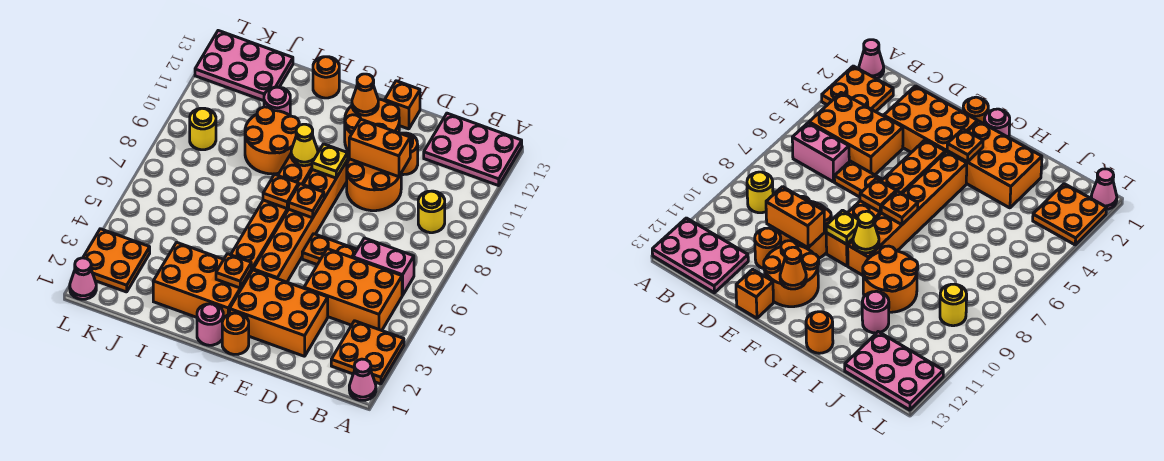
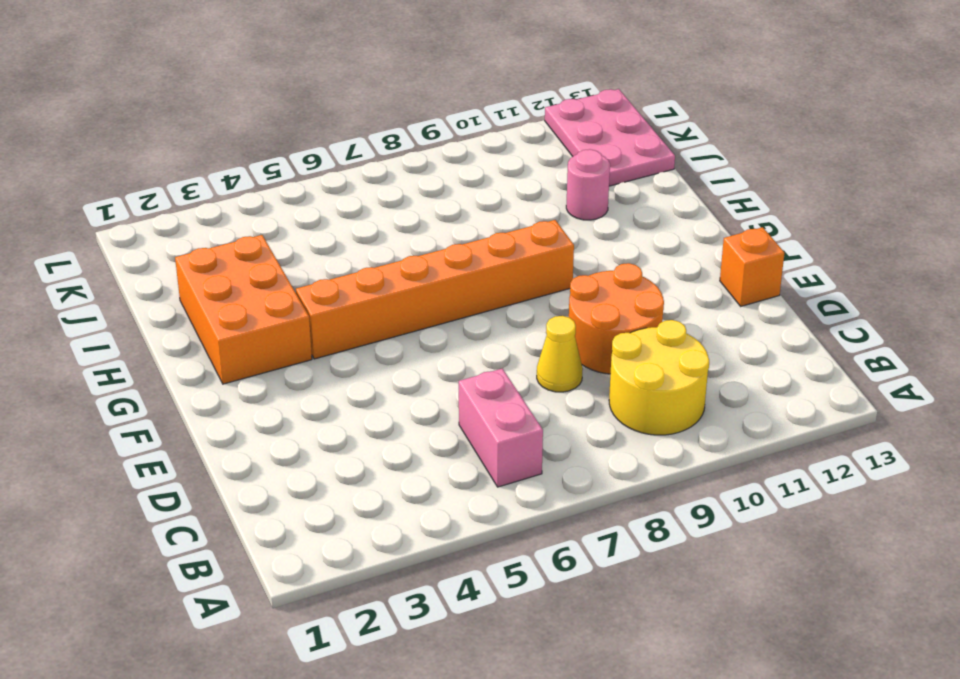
yellow 2x2 round brick [609,320,709,435] -> yellow 1x1 round brick [418,191,445,233]
yellow 1x1 cone [537,316,583,392] -> yellow 1x1 cone moved to [291,124,318,166]
none -> pink 1x1 cone [349,359,376,400]
none -> orange 2x2 plate [331,321,404,384]
none -> pink 2x3 plate [424,113,522,186]
none -> orange 2x3 brick [304,249,402,331]

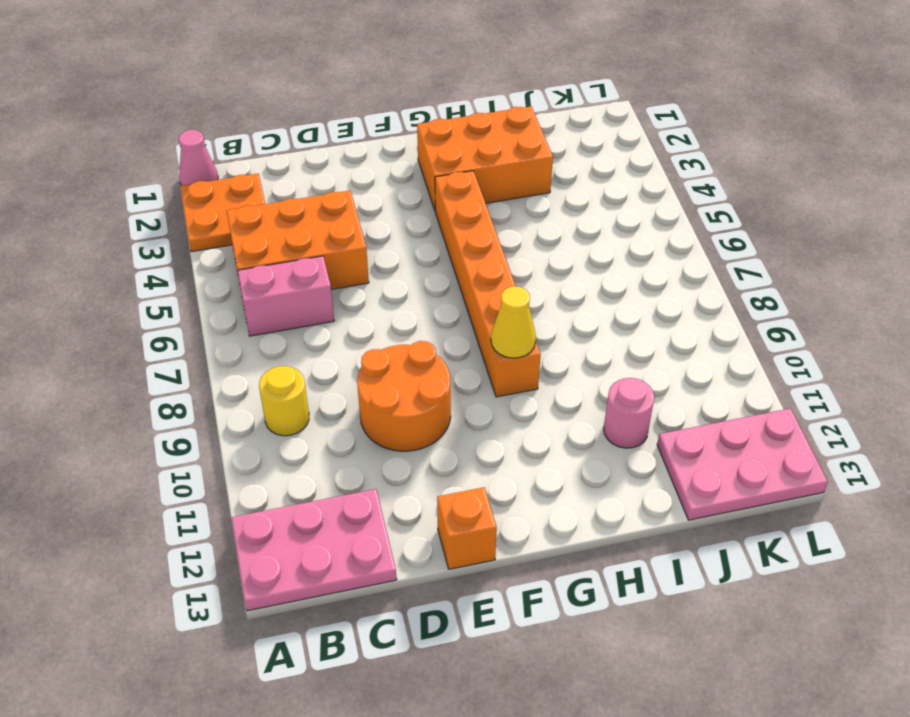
none -> orange 2x3 brick [230,270,328,356]
none -> orange 1x2 plate [302,234,357,265]
none -> orange 1x1 round brick [401,133,418,175]
none -> orange 2x2 round brick [345,99,399,151]

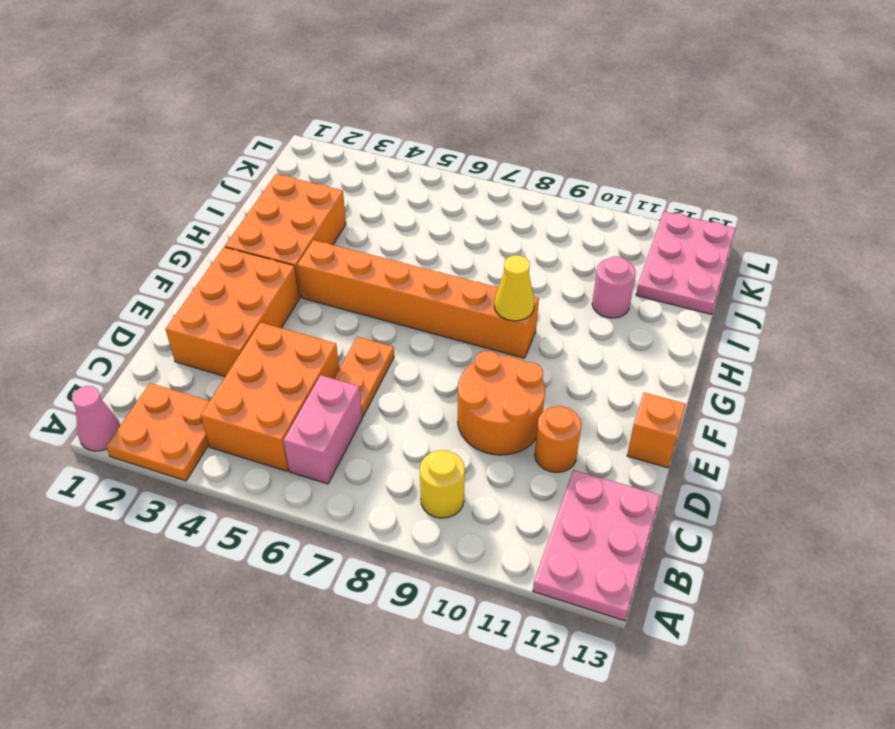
none -> orange 2x2 round brick [345,99,399,151]
none -> orange 1x1 round brick [222,313,249,354]
none -> orange 1x6 brick [253,160,348,282]
none -> pink 1x1 round brick [197,304,223,345]

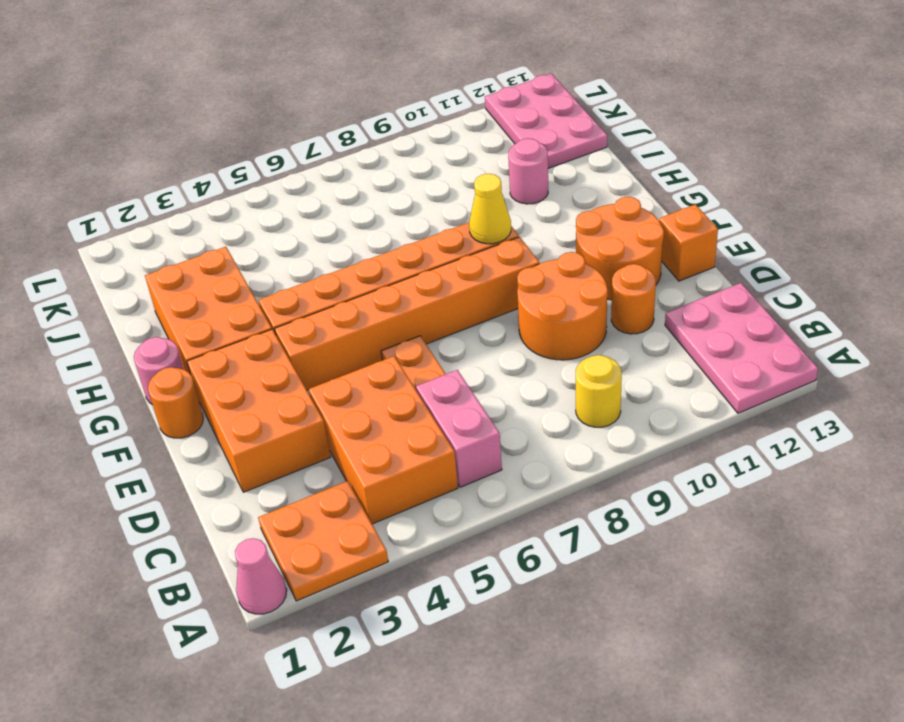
none -> orange 2x2 round brick [245,107,299,174]
none -> orange 1x1 round brick [313,57,339,98]
none -> orange 2x2 plate [83,229,150,292]
none -> yellow 1x1 round brick [190,108,216,150]

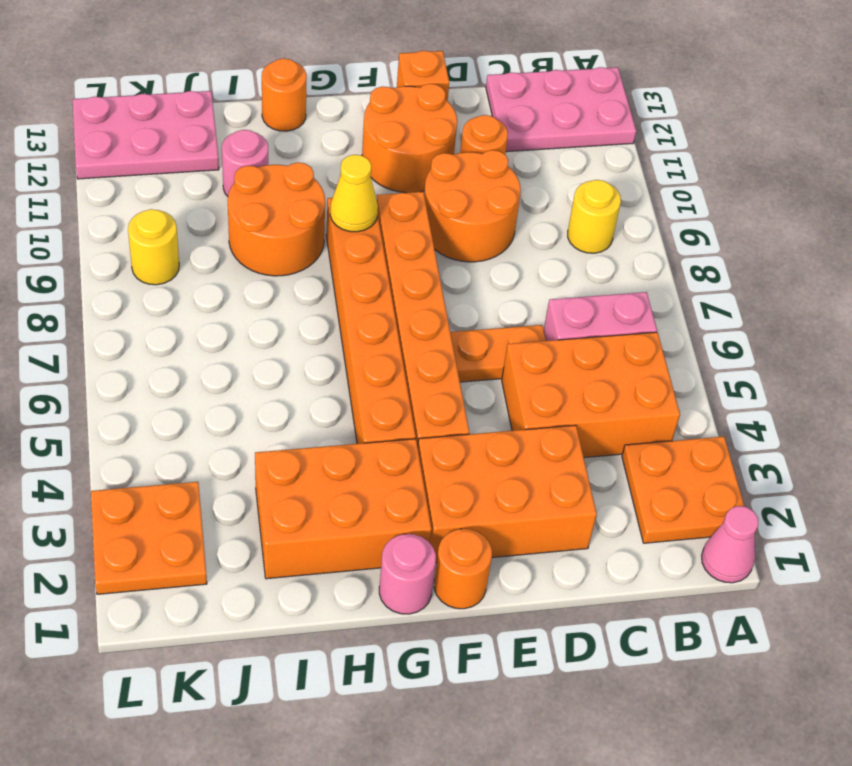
none -> pink 1x1 cone [70,258,96,299]
none -> orange 1x2 brick [349,120,410,177]
none -> orange 1x1 plate [289,184,324,218]
none -> yellow 1x1 plate [312,144,348,178]

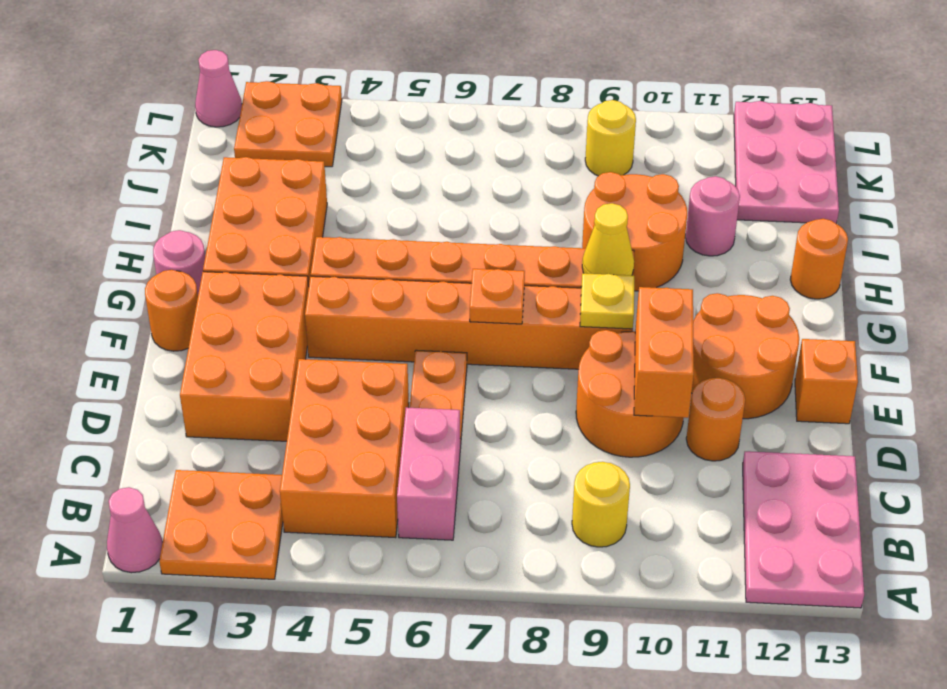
none -> orange 1x1 cone [352,74,378,115]
none -> orange 1x1 plate [216,254,251,288]
none -> orange 1x1 plate [263,174,299,208]

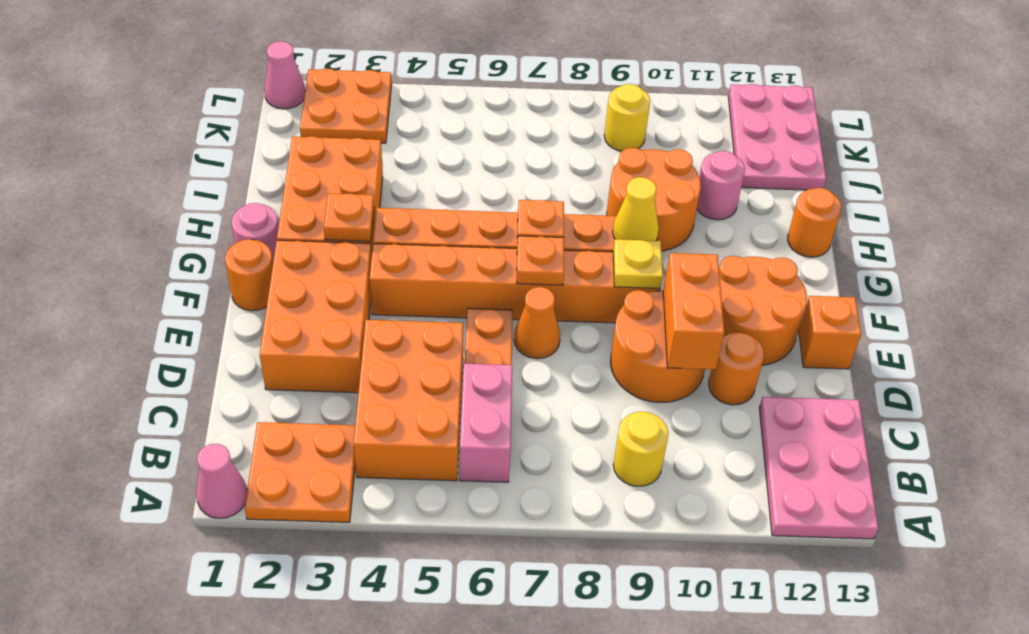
orange 1x1 cone [514,287,560,359] -> orange 1x1 cone moved to [352,74,378,115]

